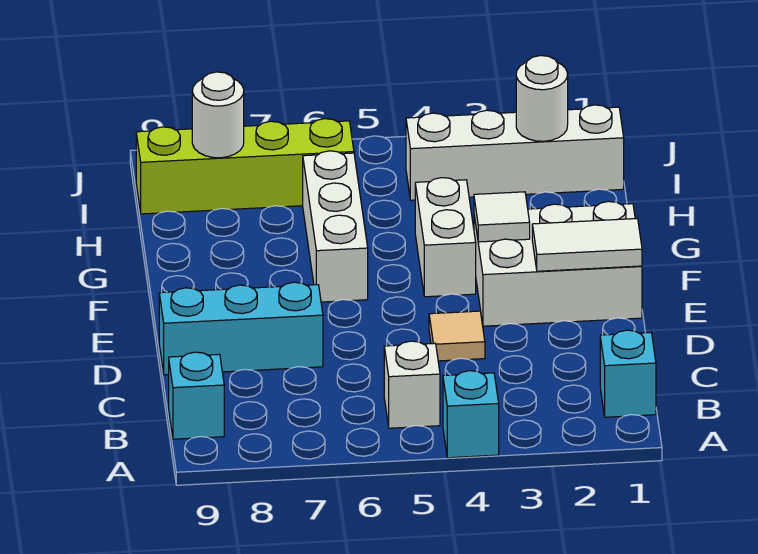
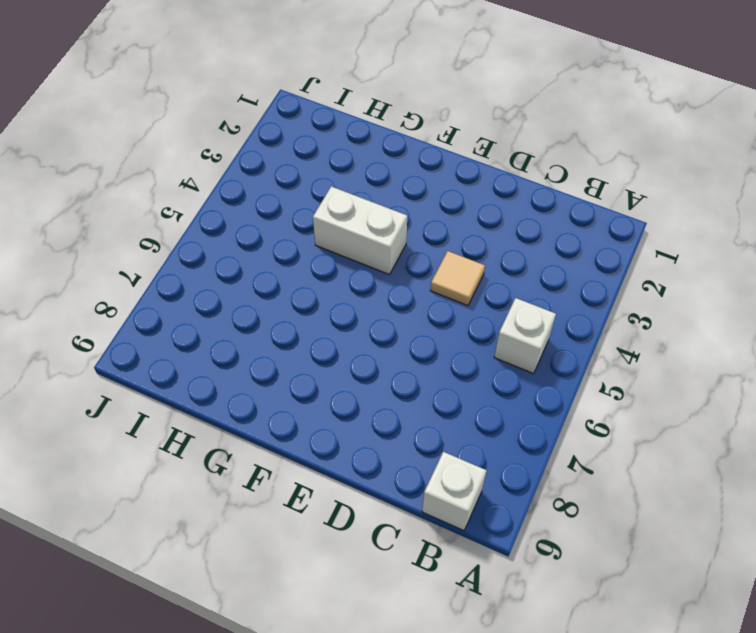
white 1x1 brick [422,452,487,531] -> cyan 1x1 brick [169,352,224,439]
none -> cyan 1x1 brick [443,371,499,458]
none -> cyan 1x1 brick [600,330,656,417]
none -> cyan 1x3 brick [159,282,323,375]

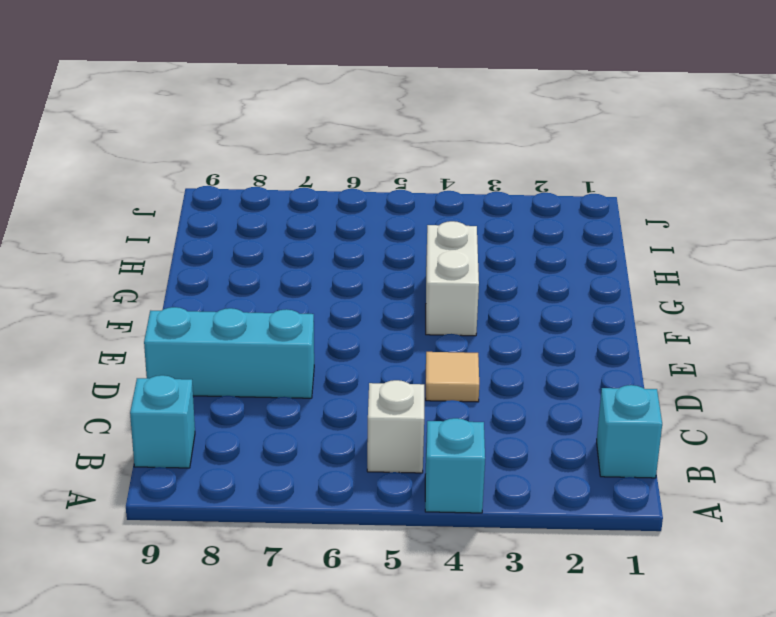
none -> white 2x3 brick [474,201,642,326]
none -> white 1x3 brick [303,151,368,302]
none -> white 1x4 brick [406,105,624,200]

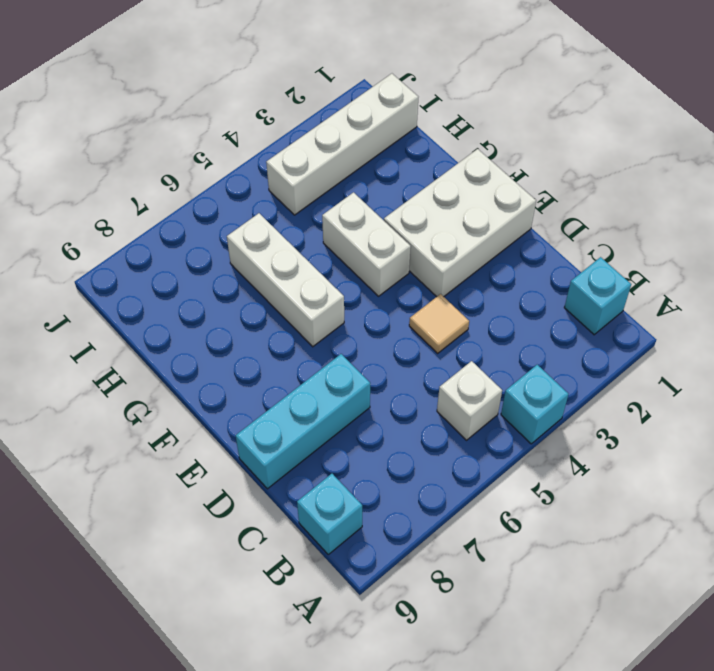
none -> lime 1x4 brick [136,119,354,214]
none -> white 1x2 tile [532,219,642,271]
none -> white 1x1 tile [474,192,530,242]

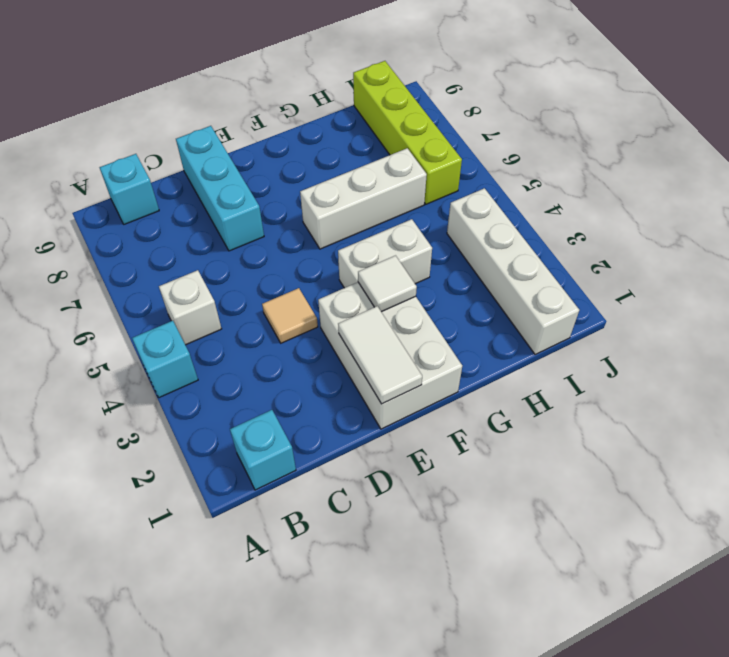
none -> white 1x1 round brick [516,56,568,141]
none -> white 1x1 round brick [192,72,244,158]

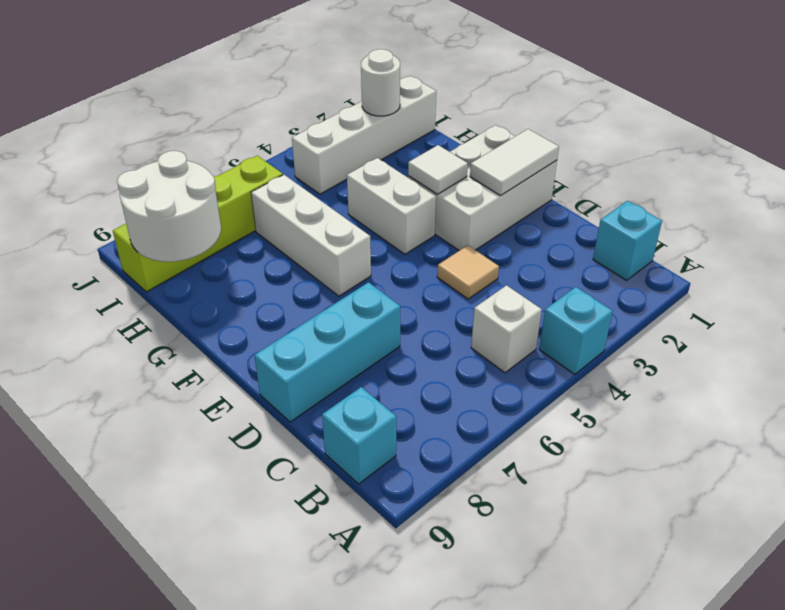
white 2x2 round brick [117,151,221,262] -> white 1x1 round brick [192,72,244,158]

